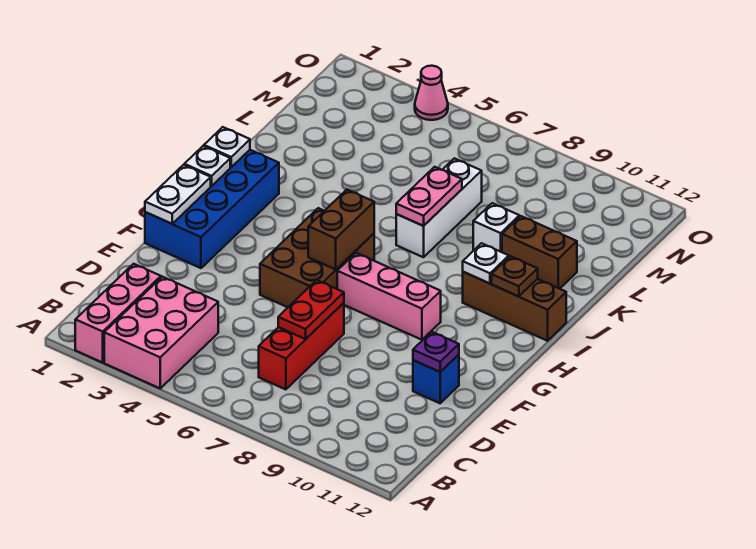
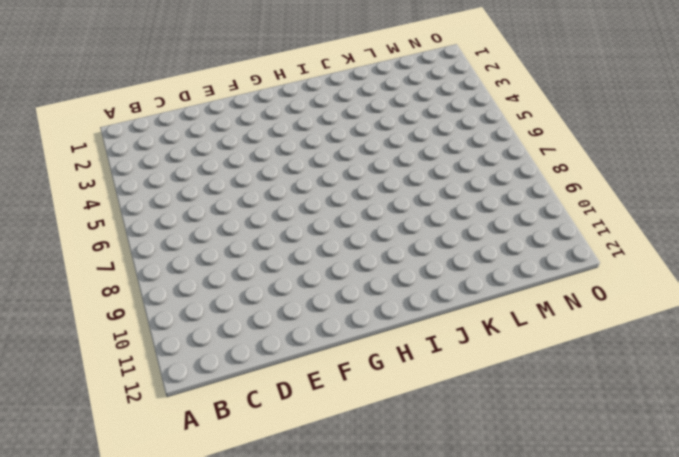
none -> pink 1x3 brick [75,264,161,363]
none -> pink 2x3 brick [104,277,218,388]
none -> red 1x3 brick [259,303,344,390]

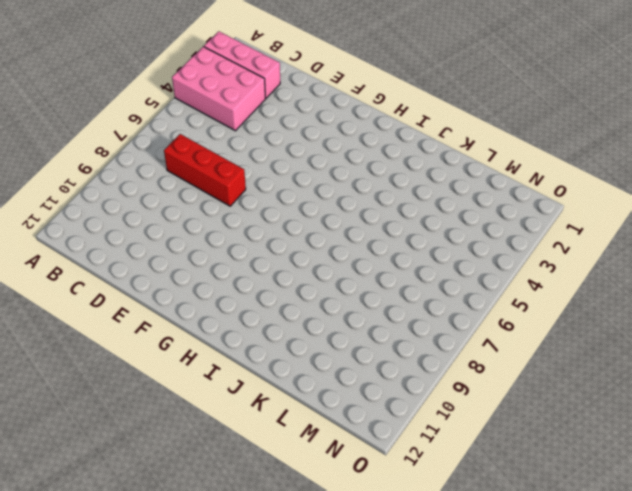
none -> blue 1x1 brick [413,355,459,403]
none -> blue 2x4 brick [145,150,279,268]
none -> brown 2x3 brick [260,208,374,307]

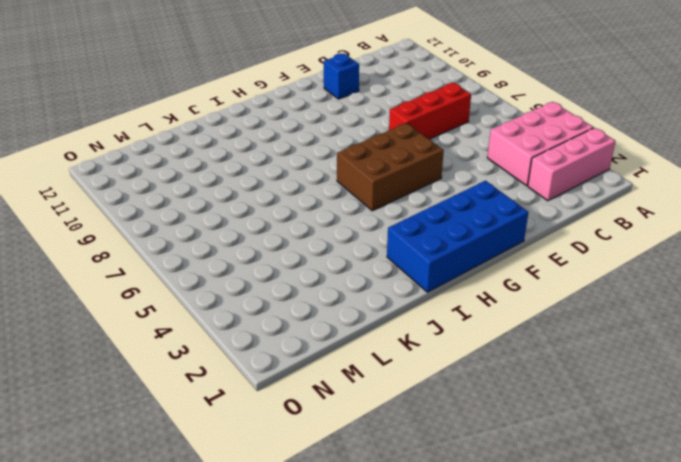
none -> pink 1x3 brick [337,253,441,340]
none -> brown 1x3 brick [463,272,566,341]
none -> white 1x3 brick [396,158,482,257]

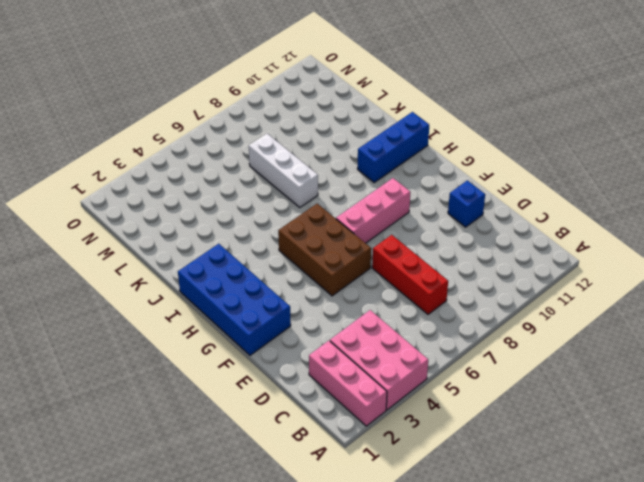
blue 1x3 brick [358,112,429,182] -> brown 1x3 brick [463,272,566,341]
none -> white 1x1 brick [473,203,519,252]
none -> brown 1x2 brick [502,216,577,289]
none -> pink 1x1 cone [415,66,448,120]

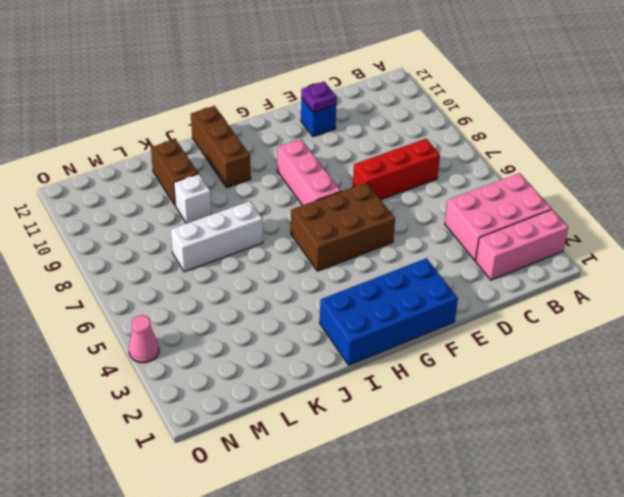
none -> red 1x2 plate [278,280,344,339]
none -> white 1x2 plate [145,165,211,224]
none -> brown 1x2 brick [308,190,374,269]

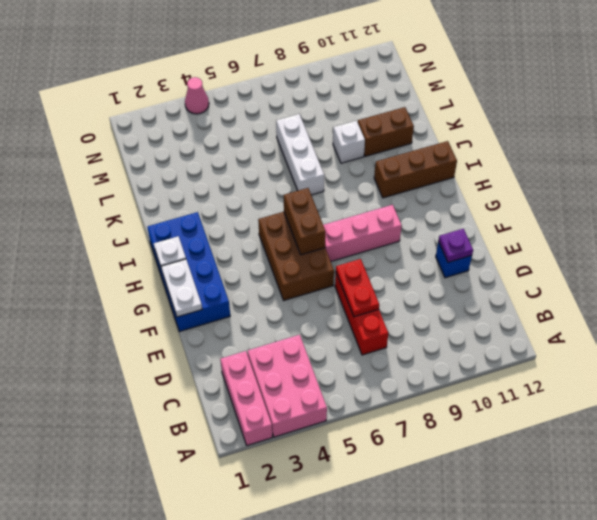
none -> white 1x1 plate [204,127,250,167]
none -> white 1x1 plate [463,243,509,283]
none -> brown 1x1 plate [492,256,538,297]

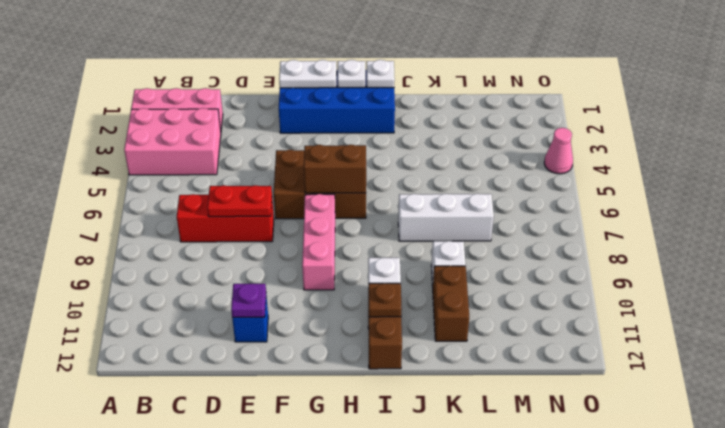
none -> pink 1x2 plate [396,167,462,226]

